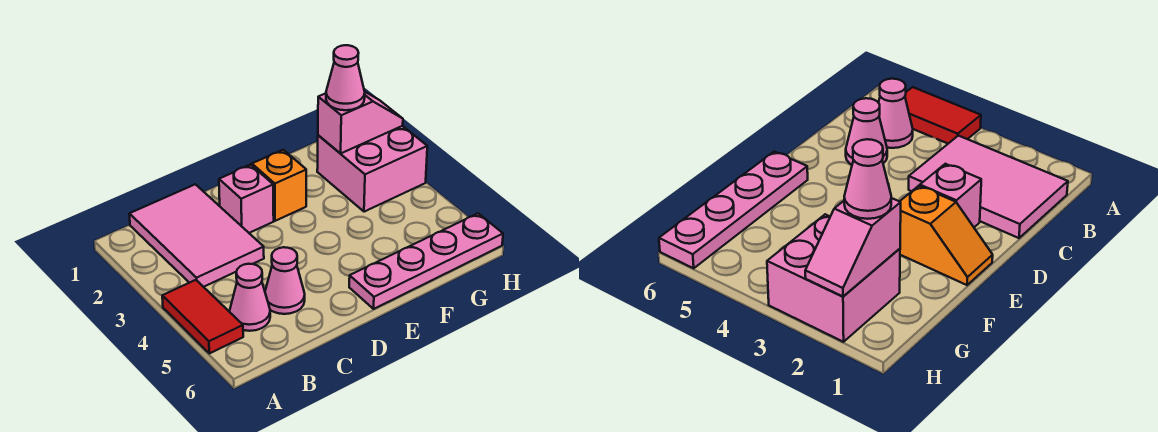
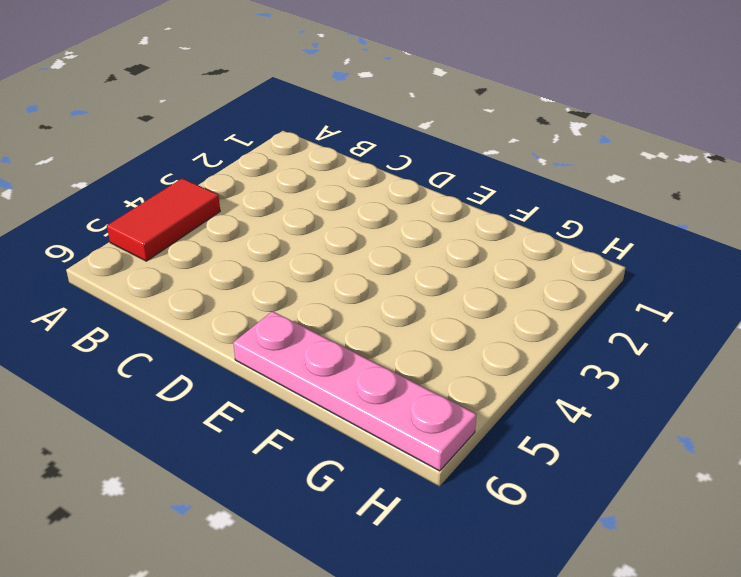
none -> pink 2x3 tile [129,184,264,287]
none -> pink 1x1 cone [230,264,270,331]

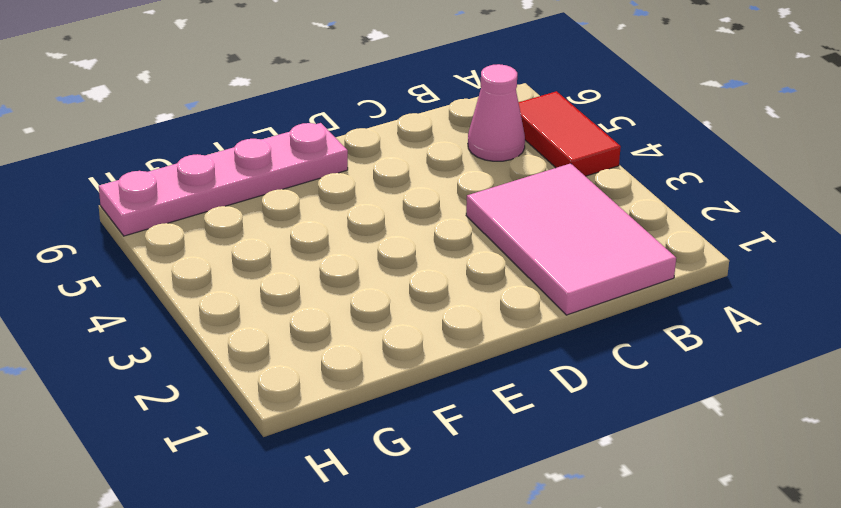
none -> pink 1x1 cone [265,247,305,314]
none -> pink 1x1 brick [219,165,274,233]

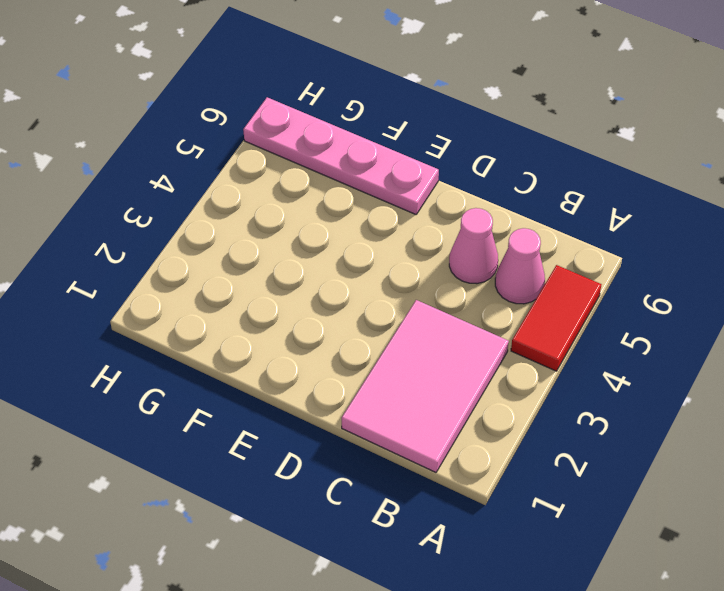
none -> pink 1x1 brick [219,165,274,233]
none -> orange 1x2 slope [246,150,306,221]

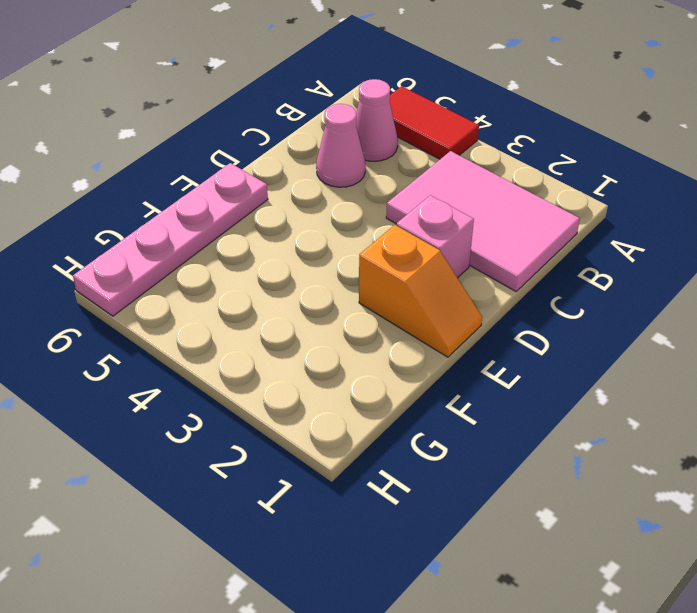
none -> pink 2x2 brick [317,126,427,212]
none -> pink 1x2 slope [318,92,403,154]

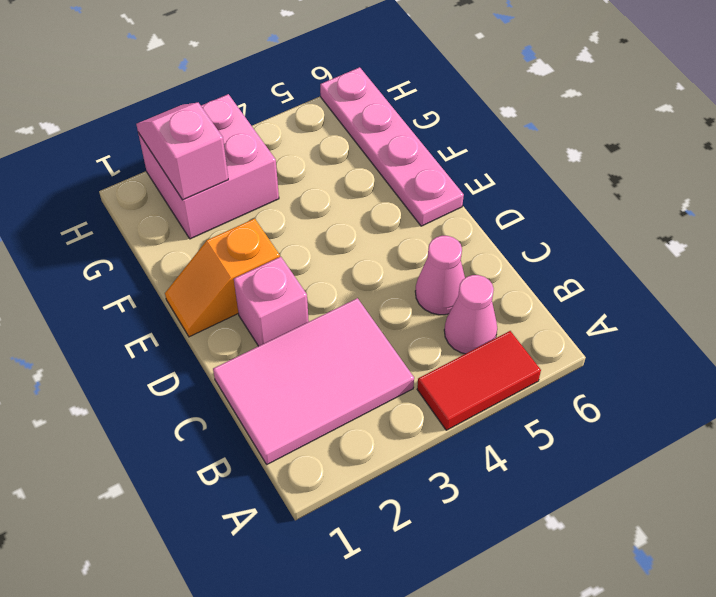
none -> pink 1x1 cone [326,45,365,110]

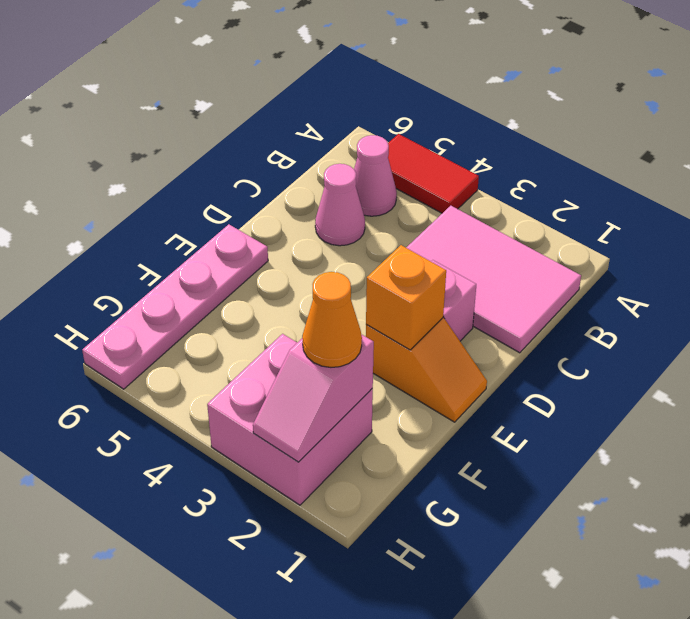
orange 1x1 brick [366,245,446,350] -> none
orange 1x1 cone [302,272,362,367] -> pink 1x1 cone [326,45,365,110]

